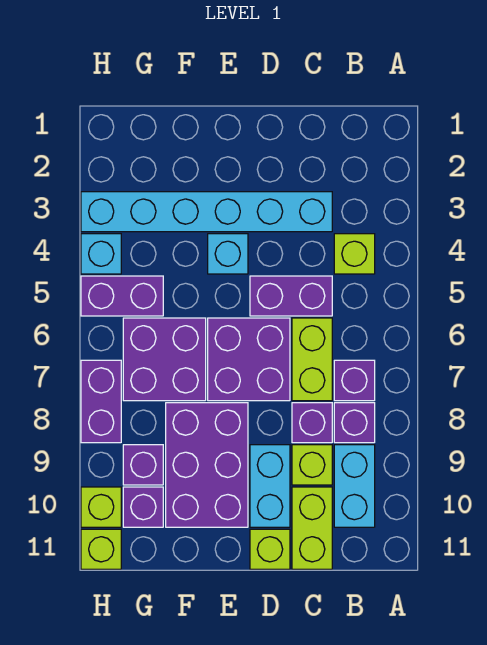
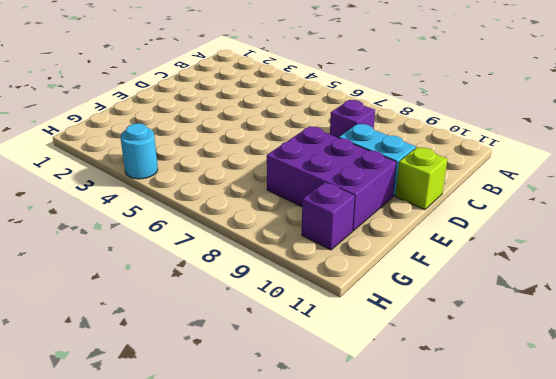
cyan 1x1 round brick [121,123,158,179] -> cyan 1x1 brick [81,234,121,274]
none -> lime 1x1 brick [334,234,375,274]
none -> purple 1x1 brick [334,360,375,401]
none -> purple 1x1 brick [334,403,375,443]

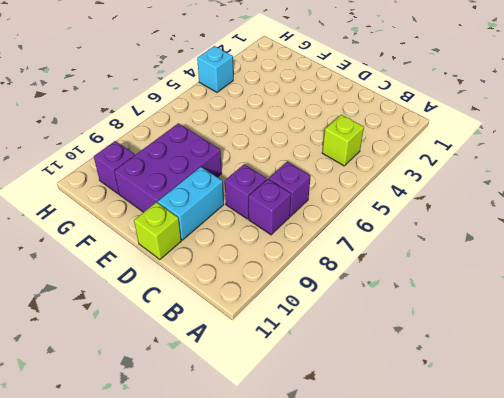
none -> cyan 1x2 brick [334,445,375,527]
none -> cyan 1x6 brick [81,192,332,232]
none -> purple 1x2 brick [250,276,332,316]

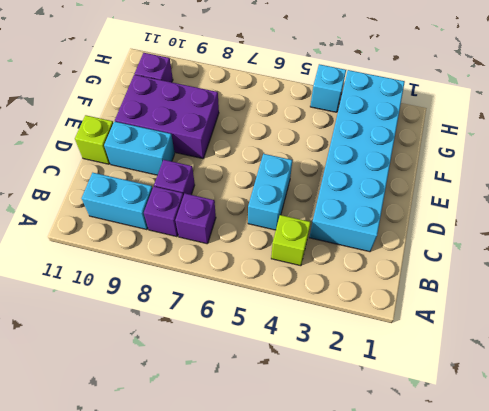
cyan 2x6 brick [309,70,405,252] -> cyan 1x6 brick [81,192,332,232]
cyan 1x2 brick [248,154,292,230] -> purple 1x2 brick [250,276,332,316]
none -> lime 1x2 brick [292,318,332,401]
none -> lime 1x1 brick [292,445,332,485]
none -> lime 1x2 brick [292,487,332,569]

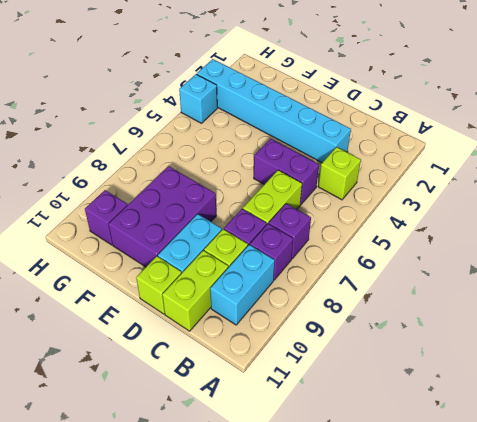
none -> purple 2x2 brick [208,318,290,401]
none -> cyan 1x1 brick [208,234,248,274]
none -> purple 2x2 brick [123,318,206,401]

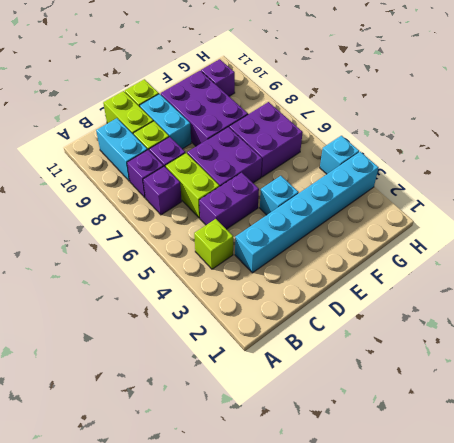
none -> purple 1x2 brick [81,276,163,316]
none -> purple 1x1 brick [123,445,163,485]
none -> purple 1x2 brick [81,360,121,443]

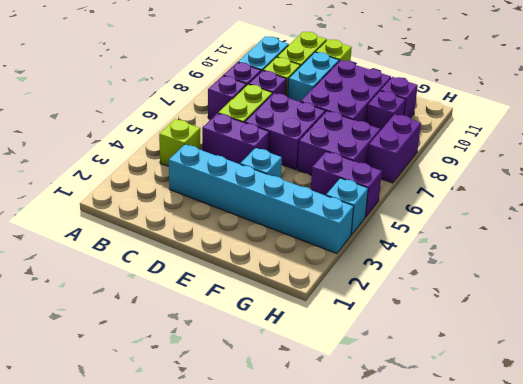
none -> lime 1x1 brick [81,487,121,527]
none -> lime 1x1 brick [81,529,121,569]

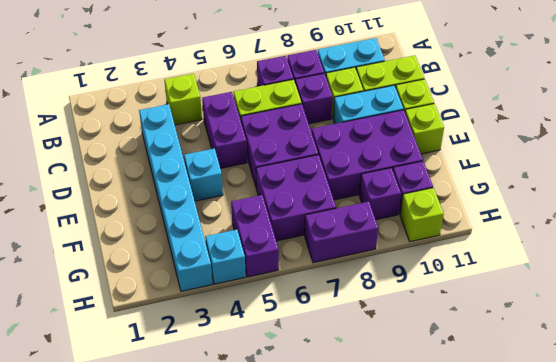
lime 1x1 brick [405,104,444,154] -> lime 1x1 brick moved to [81,529,121,569]

